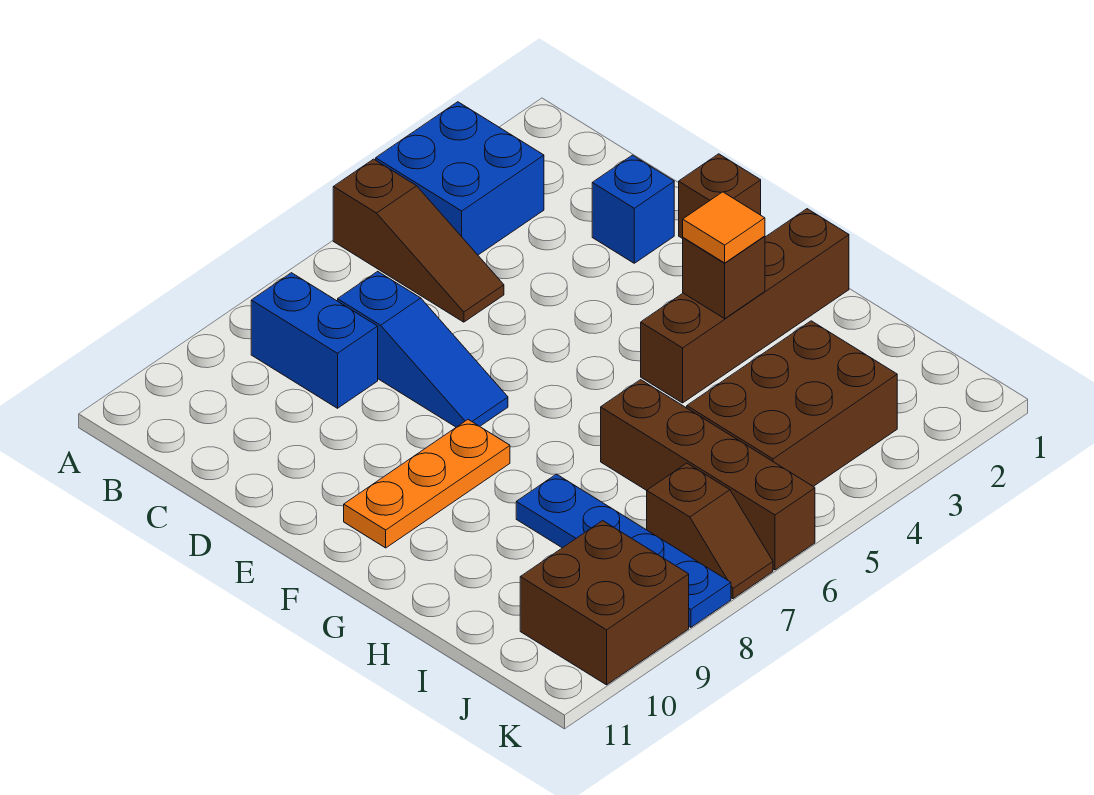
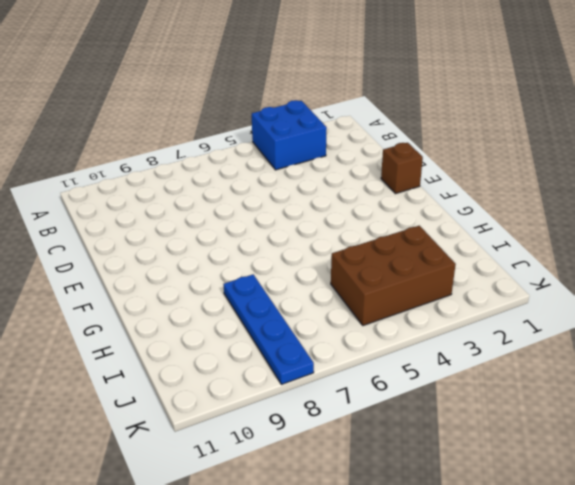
none -> brown 1x3 slope [333,159,504,322]
none -> blue 1x2 brick [251,273,378,408]
none -> blue 1x3 slope [338,271,508,427]

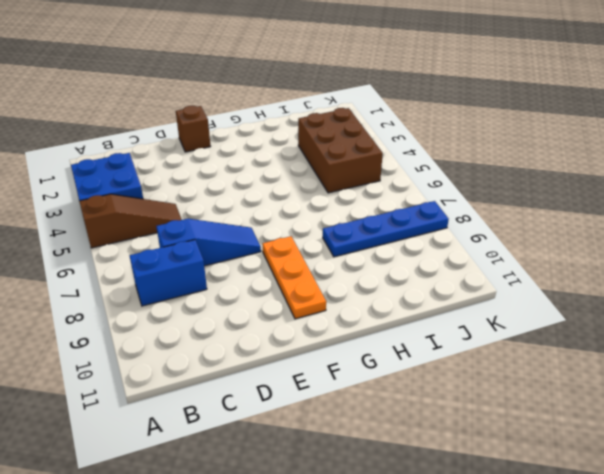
none -> blue 1x1 brick [592,155,674,263]
none -> brown 1x4 brick [641,209,849,403]
none -> brown 1x4 brick [601,380,815,570]

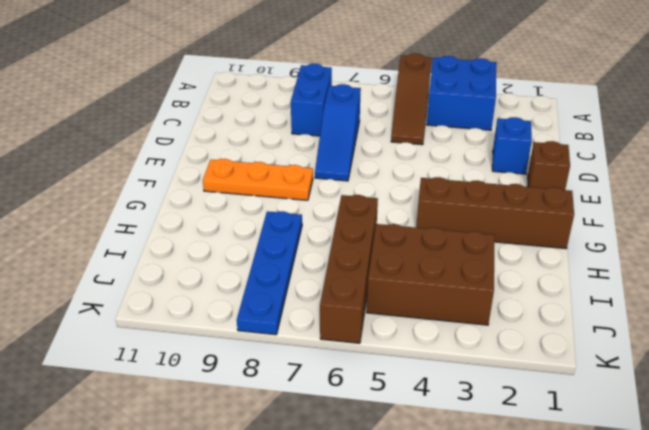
none -> brown 1x2 slope [647,463,773,599]
none -> brown 2x2 brick [520,521,689,685]
none -> brown 1x1 brick [683,236,765,318]

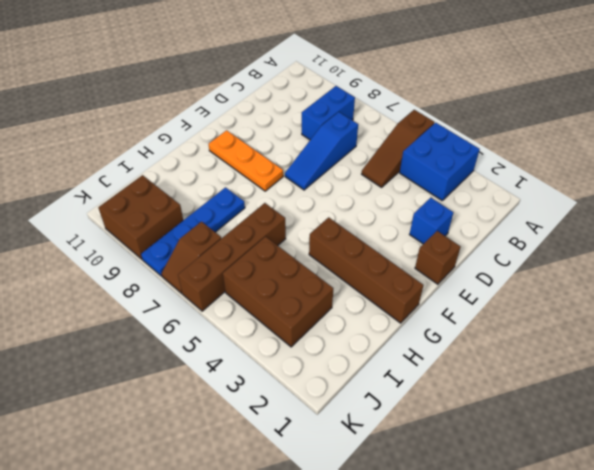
none -> brown 1x1 brick [683,236,765,318]
none -> orange 1x1 tile [683,192,765,263]

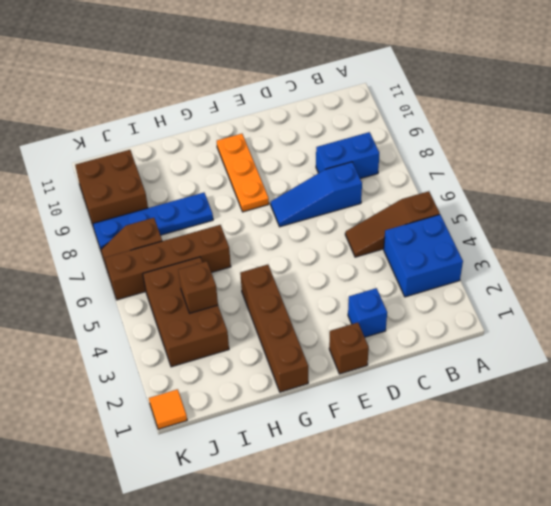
brown 1x1 brick [178,261,218,313] -> brown 1x1 brick moved to [683,236,765,318]
orange 1x1 tile [149,389,187,429] -> orange 1x1 tile moved to [683,192,765,263]

